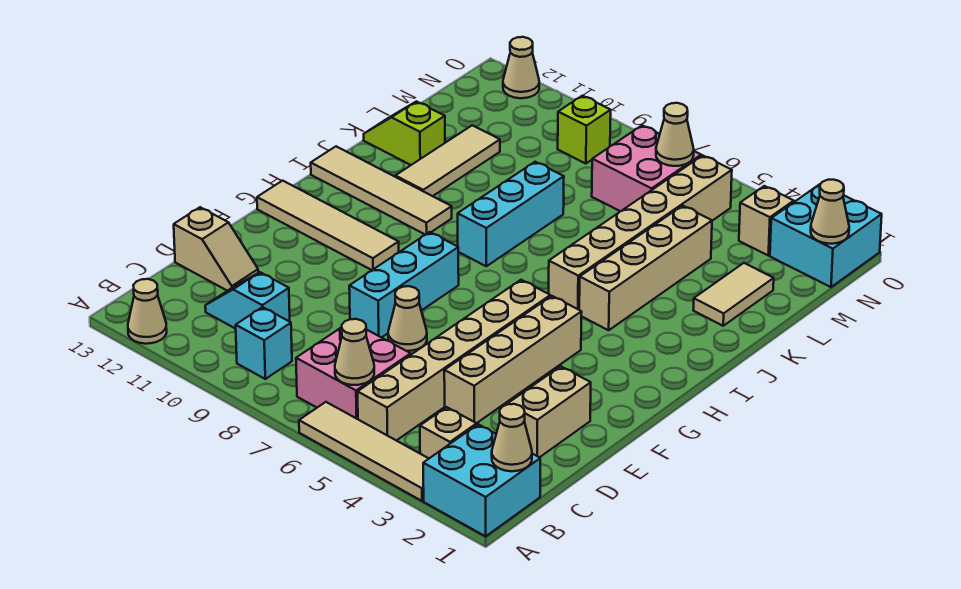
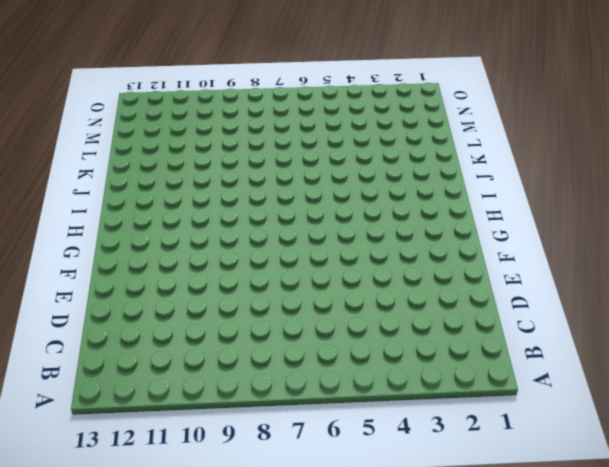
none -> cyan 2x2 brick [423,424,540,536]
none -> tan 1x4 tile [299,402,429,501]
none -> tan 1x1 cone [128,279,167,344]
none -> tan 1x1 brick [420,407,477,458]

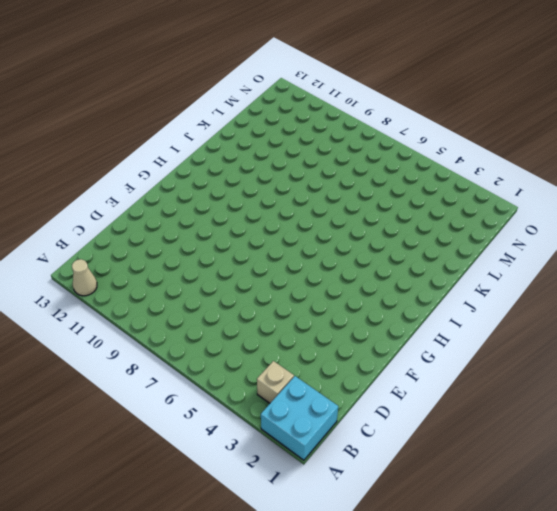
none -> tan 1x4 tile [299,402,429,501]
none -> tan 1x6 brick [358,280,550,441]
none -> pink 2x2 brick [296,327,411,419]
none -> cyan 1x1 brick [236,307,292,379]

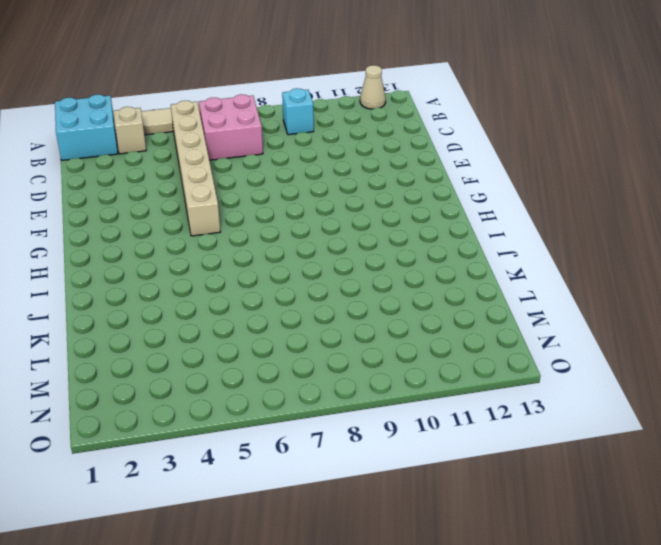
none -> cyan 1x2 slope [205,272,290,329]
none -> tan 1x2 brick [508,366,591,457]
none -> tan 1x4 brick [444,296,582,423]
none -> tan 1x2 slope [174,207,258,291]

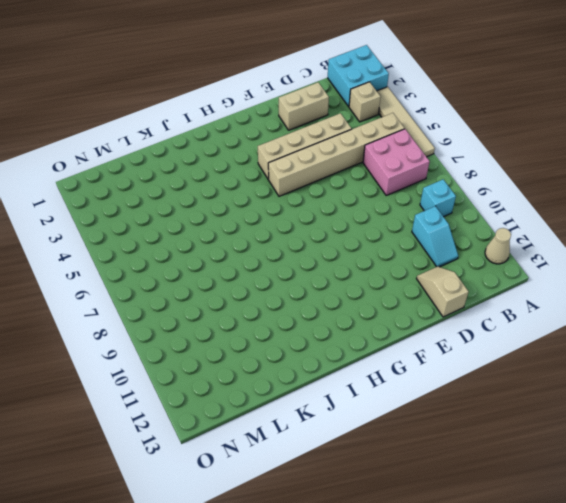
none -> tan 1x1 cone [388,286,427,351]
none -> cyan 1x3 brick [349,232,459,338]
none -> tan 1x4 tile [257,181,399,270]
none -> tan 1x4 brick [579,206,712,330]

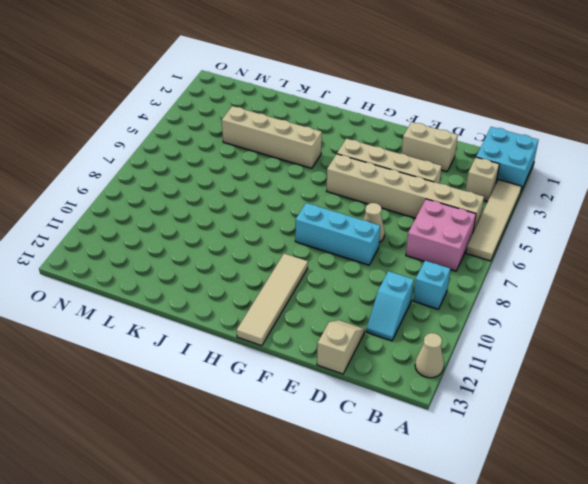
none -> tan 1x6 brick [549,155,732,310]
none -> cyan 1x3 brick [458,162,564,266]
none -> tan 1x4 tile [311,146,452,235]
none -> tan 1x3 tile [395,125,500,196]

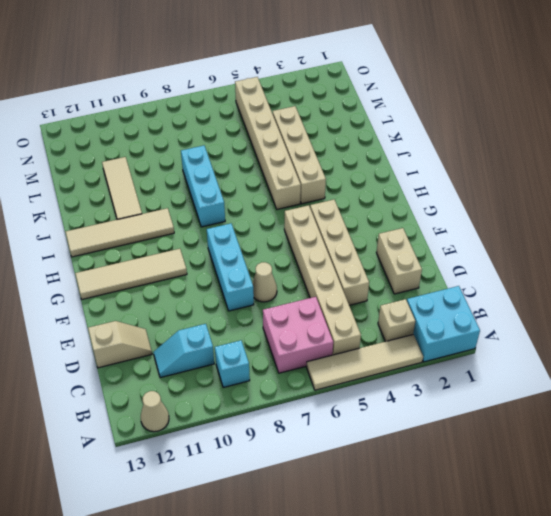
none -> tan 1x2 tile [693,263,774,326]
none -> lime 1x2 slope [364,101,445,165]
none -> pink 2x2 brick [592,125,701,211]
none -> cyan 2x2 brick [770,184,882,287]

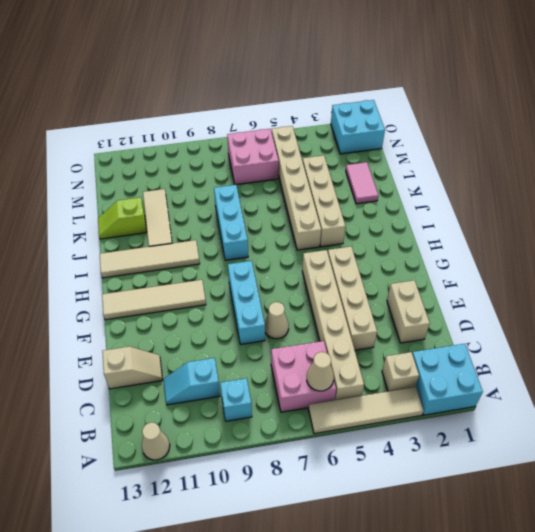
pink 1x2 tile [346,162,378,204] -> tan 1x2 tile [693,263,774,326]
none -> tan 1x1 brick [739,186,794,255]
none -> lime 1x1 brick [558,96,611,164]
none -> tan 1x1 cone [503,37,539,98]
none -> tan 1x1 cone [492,404,532,471]

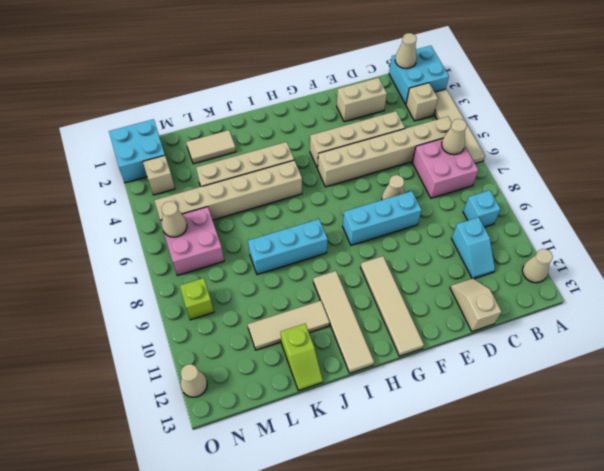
none -> tan 1x1 cone [811,180,849,244]

